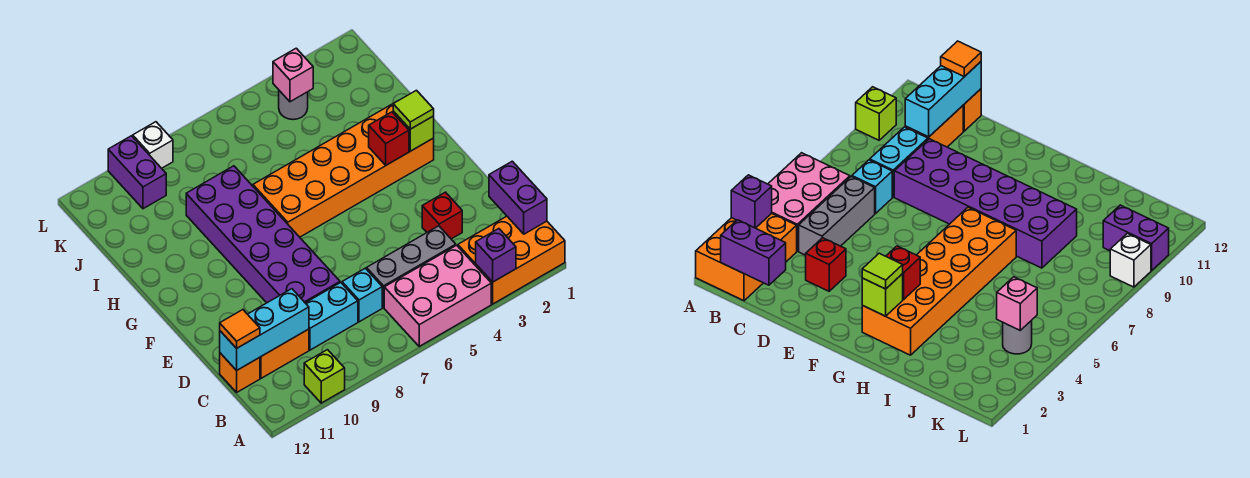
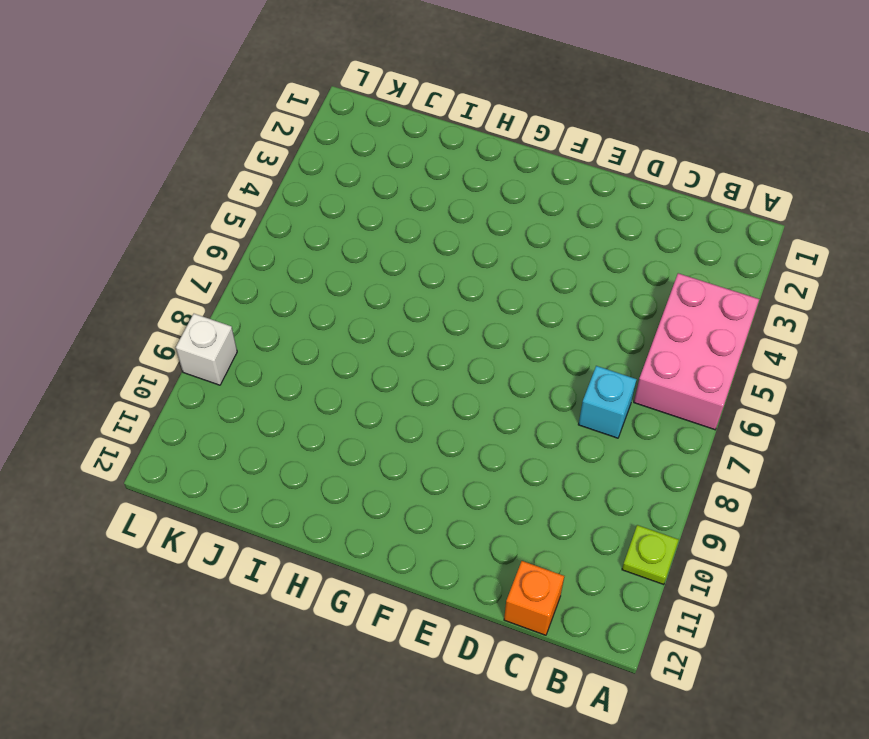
lime 1x1 plate [622,525,679,585] -> lime 1x1 brick [304,350,345,403]
none -> orange 2x3 brick [458,216,565,304]
none -> grey 1x3 brick [367,226,456,308]
none -> cyan 1x2 brick [306,283,358,350]

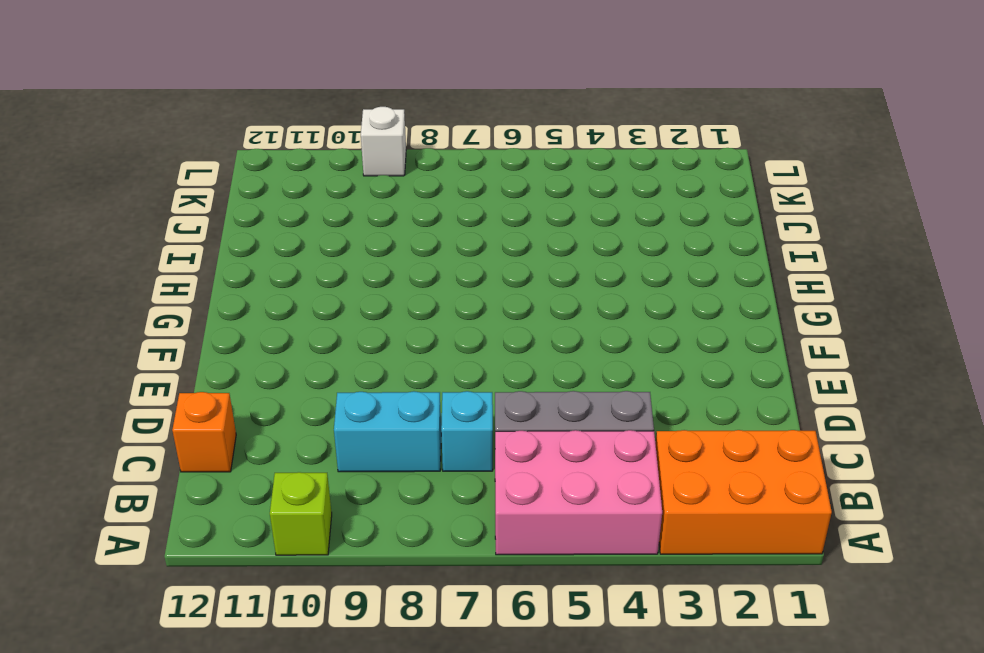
none -> orange 1x2 brick [260,329,309,378]
none -> red 1x1 brick [422,192,462,239]
none -> purple 2x6 brick [186,166,340,303]

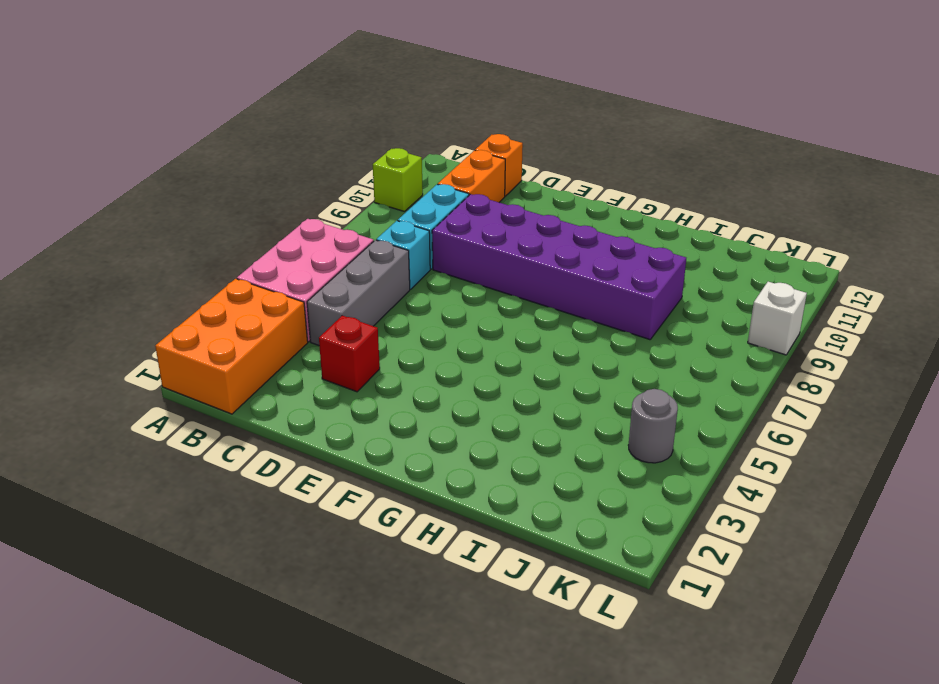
none -> orange 2x6 brick [253,103,434,237]
none -> purple 1x2 brick [108,136,166,209]
none -> purple 1x1 brick [476,229,516,282]

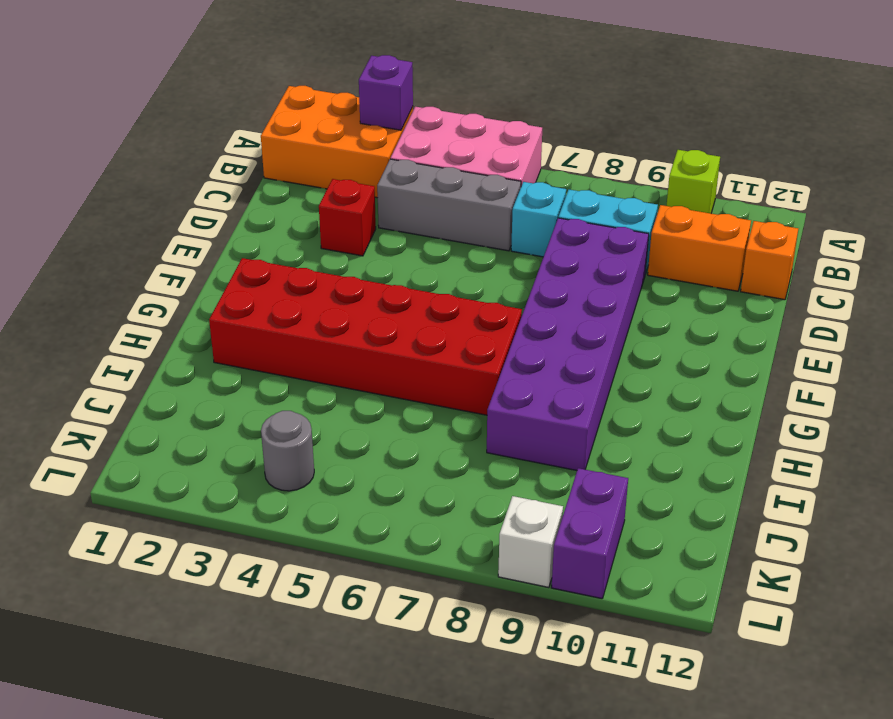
red 2x6 brick [209,258,522,415] -> orange 2x6 brick [253,103,434,237]
none -> purple 1x2 brick [489,161,547,234]
none -> cyan 1x3 brick [220,289,309,370]
none -> lime 1x1 brick [393,111,434,151]

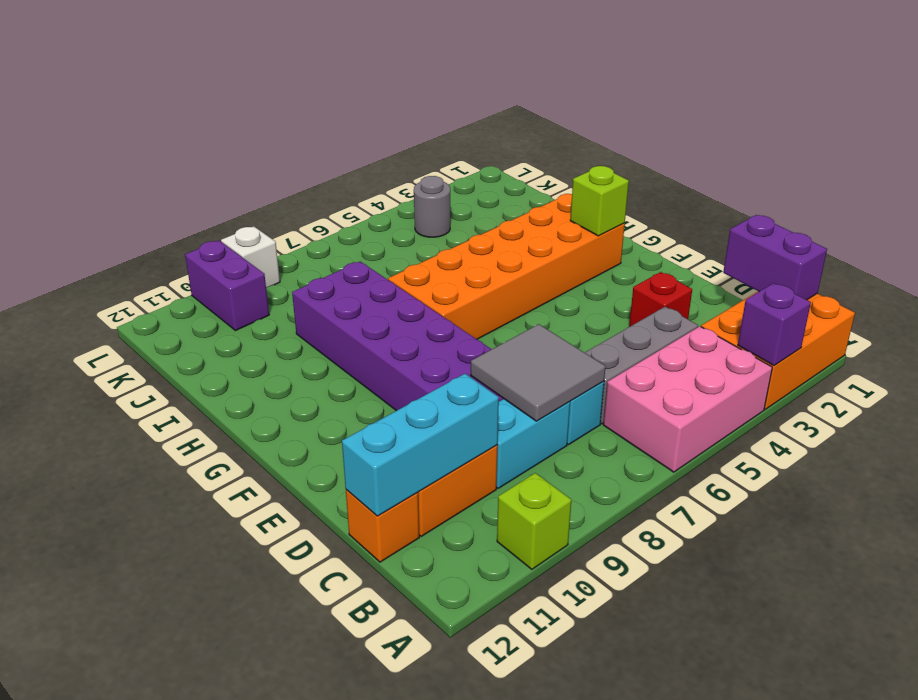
grey 2x2 tile [471,324,606,421] -> none
none -> red 1x1 brick [369,112,409,165]
none -> pink 1x1 brick [273,48,313,102]
none -> orange 1x1 tile [220,310,260,348]

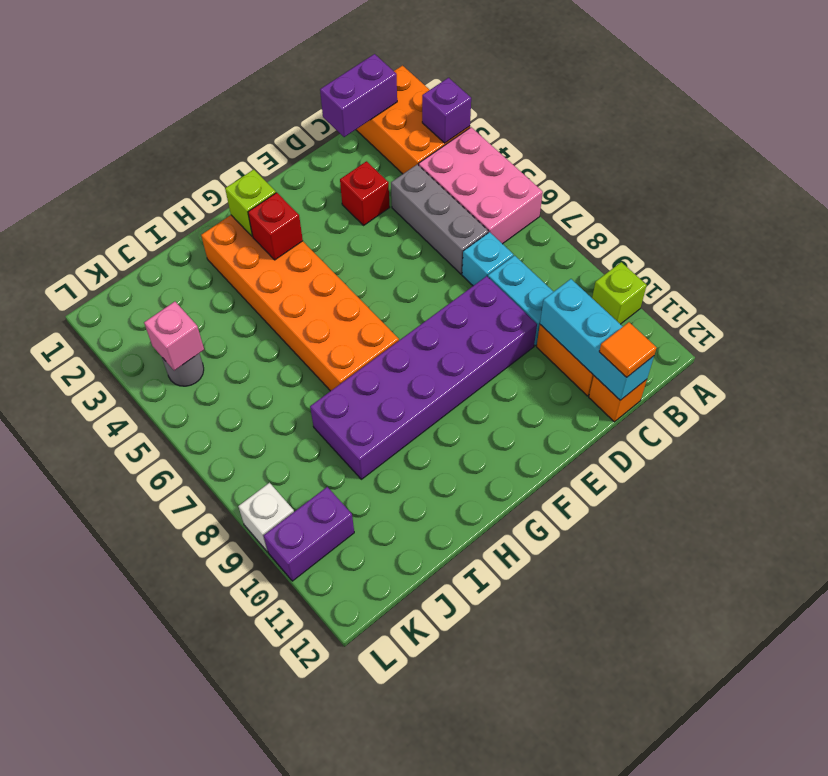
none -> lime 1x1 tile [393,90,434,129]

